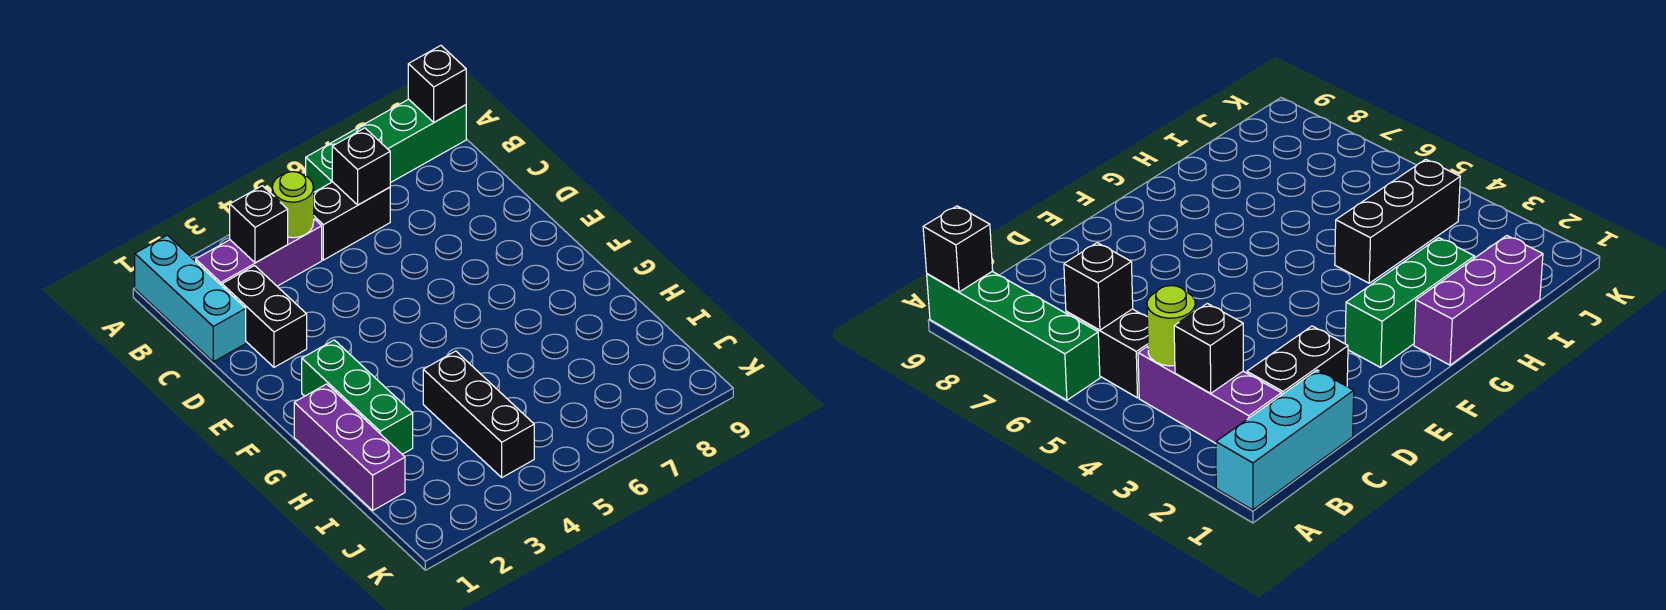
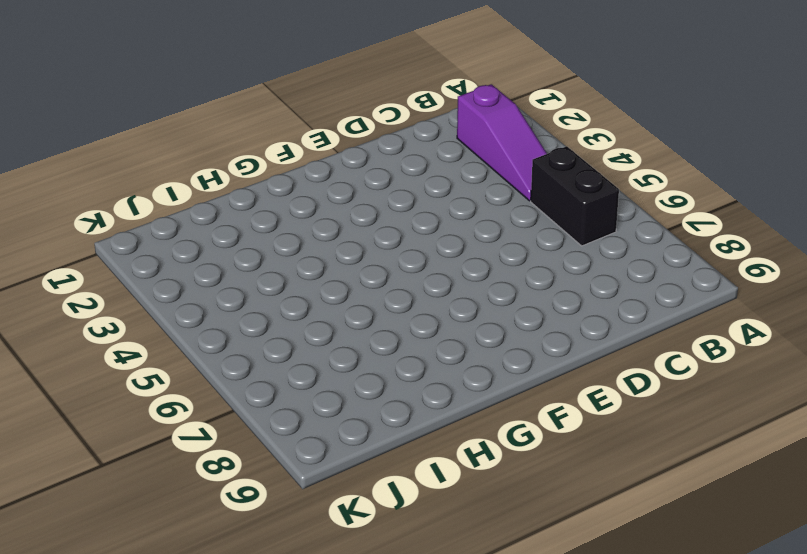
purple 1x3 slope [457,84,547,201] -> purple 1x3 brick [196,219,322,286]
none -> cyan 1x3 brick [135,235,246,362]
none -> green 1x4 brick [306,99,466,192]
none -> black 1x2 brick [222,266,307,367]

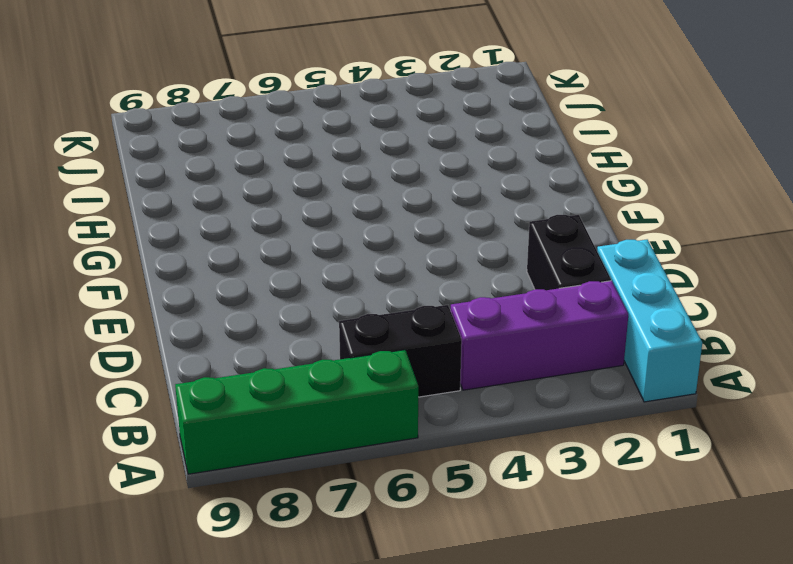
none -> green 1x3 brick [302,340,413,454]
none -> purple 1x3 brick [294,384,405,510]
none -> black 1x3 brick [423,351,534,477]

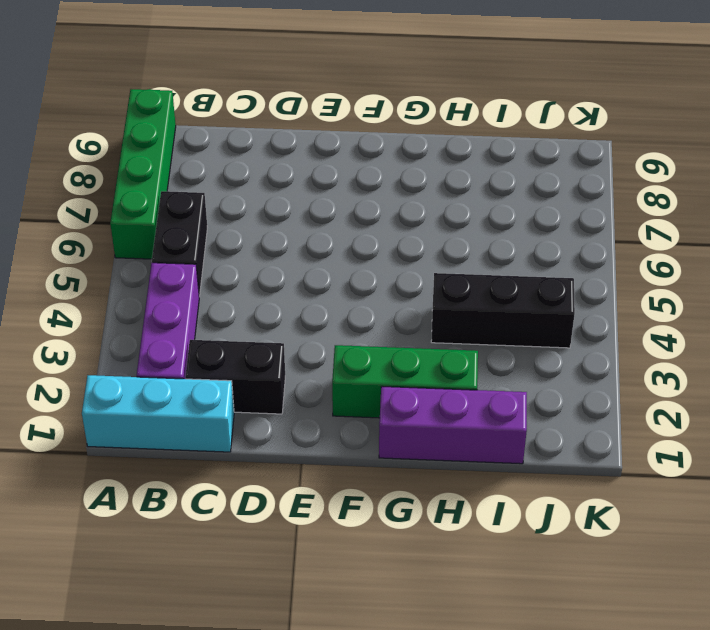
none -> black 1x1 brick [408,46,466,122]
none -> black 1x1 brick [230,186,288,263]
none -> lime 1x1 round brick [272,172,314,238]

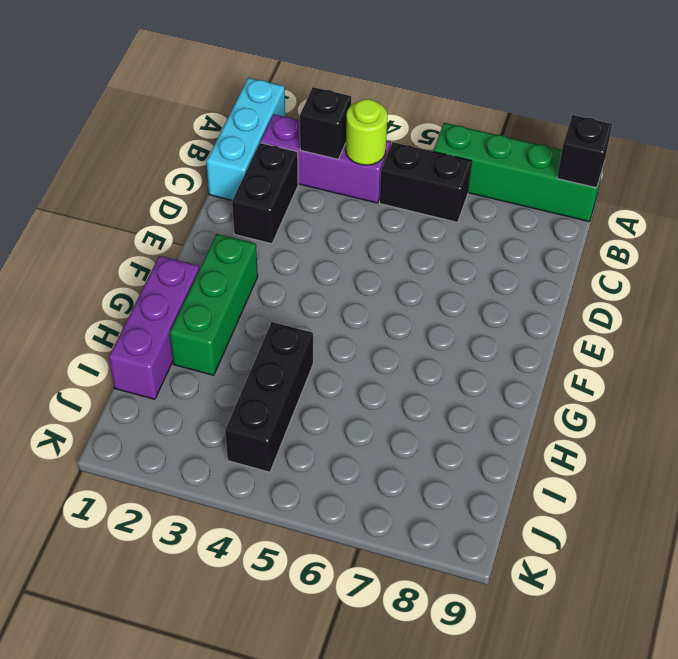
none -> black 1x1 brick [332,128,390,205]

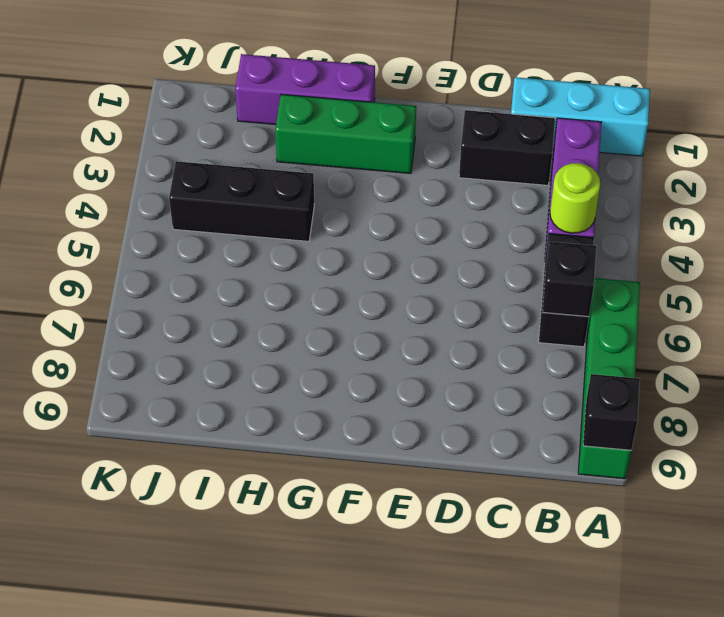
none -> black 1x1 brick [230,186,288,263]

